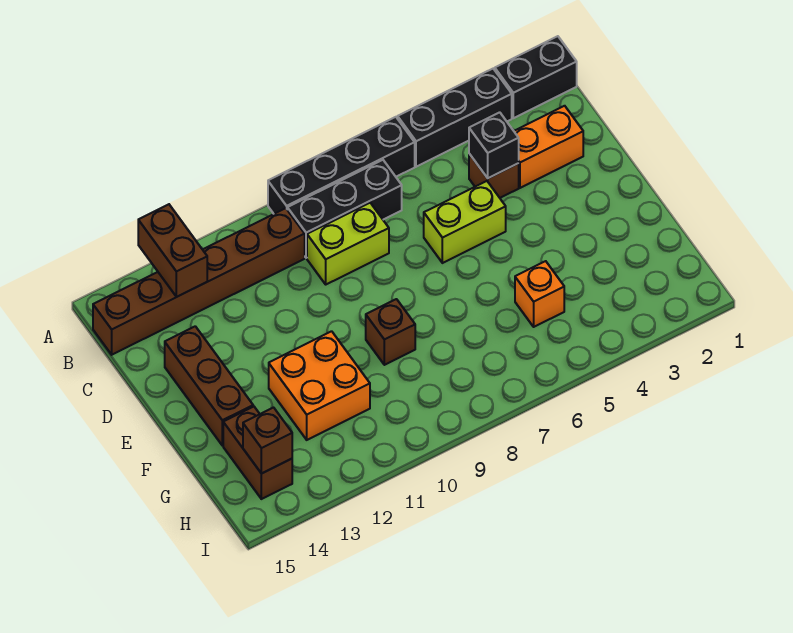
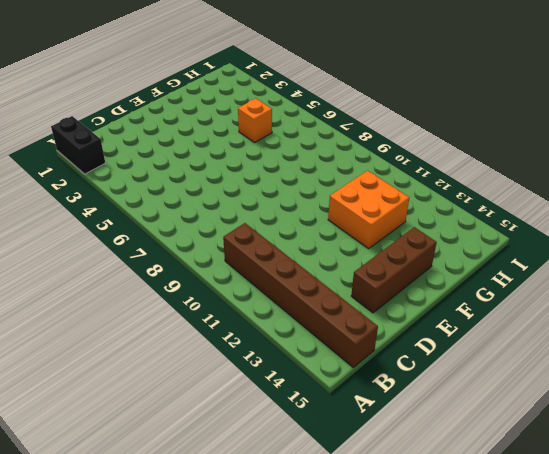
none -> black 1x3 brick [398,69,512,167]
none -> black 1x4 brick [268,117,415,214]
none -> black 1x3 brick [287,160,402,258]

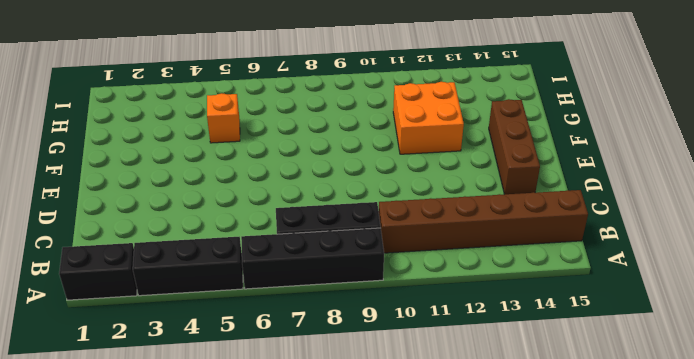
none -> orange 1x2 brick [514,106,583,188]
none -> brown 1x1 brick [469,154,519,198]
none -> lime 1x2 brick [307,203,389,284]

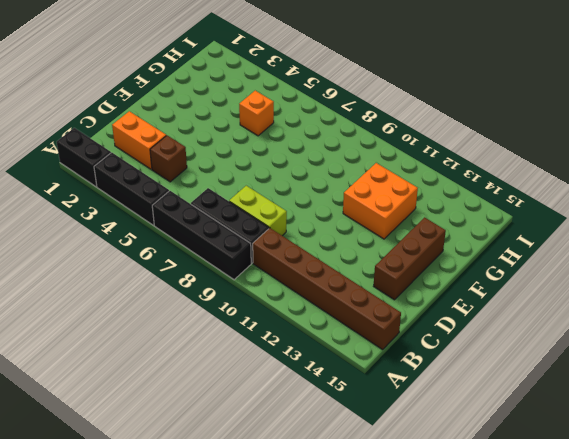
none -> lime 1x2 brick [424,181,506,263]
none -> brown 1x1 brick [366,299,415,365]
none -> brown 1x2 brick [223,406,292,499]

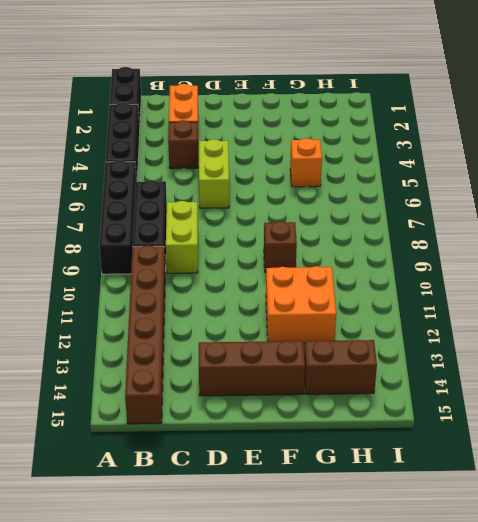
none -> brown 1x2 brick [138,204,207,297]
none -> black 1x1 brick [469,112,519,178]
none -> brown 1x1 brick [243,408,292,474]

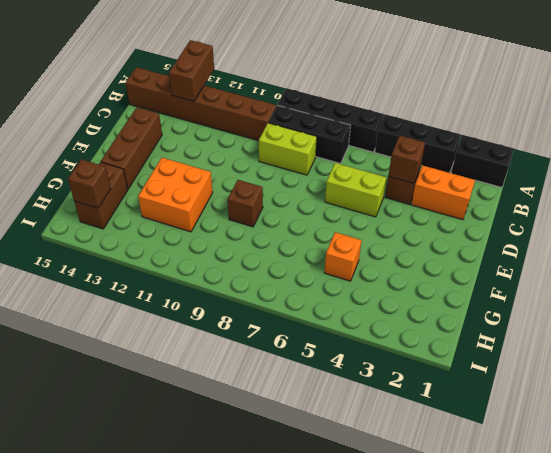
brown 1x1 brick [388,136,425,183] -> black 1x1 brick [469,112,519,178]

